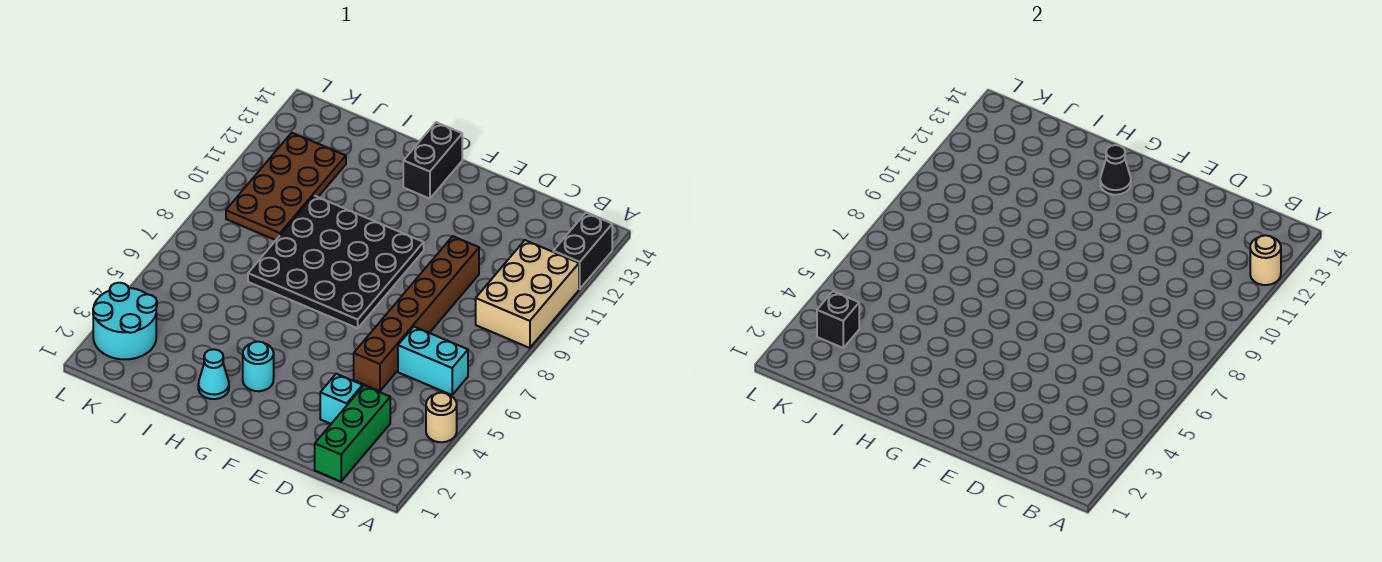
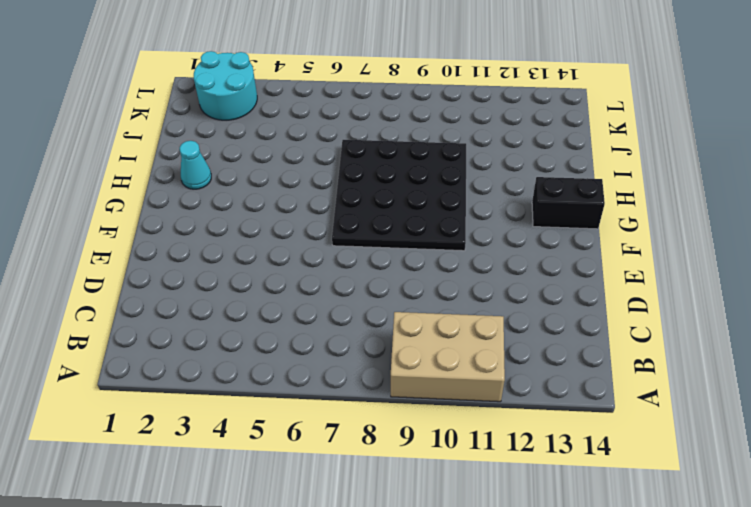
none -> tan 1x1 round brick [426,393,457,442]
none -> black 1x2 brick [553,213,612,289]
none -> cyan 1x2 brick [398,327,468,395]

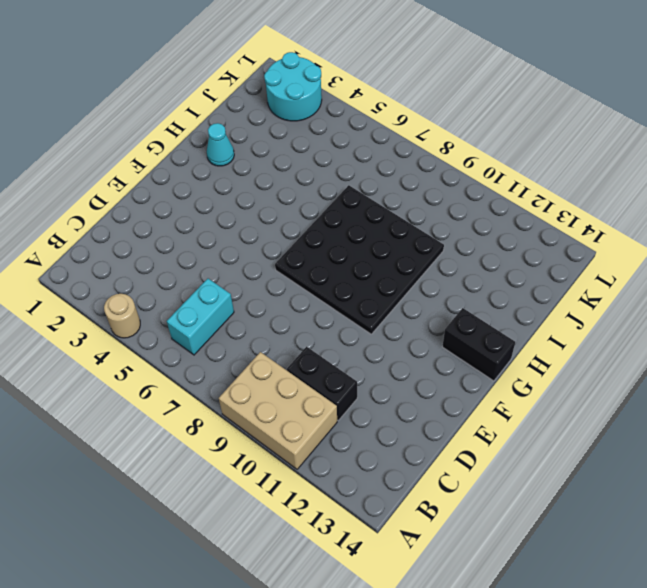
black 1x2 brick [287,347,357,420] -> black 1x2 brick moved to [553,213,612,289]
none -> green 1x3 brick [315,386,390,481]
none -> cyan 1x1 brick [320,374,363,424]
none -> brown 1x6 brick [354,236,479,391]

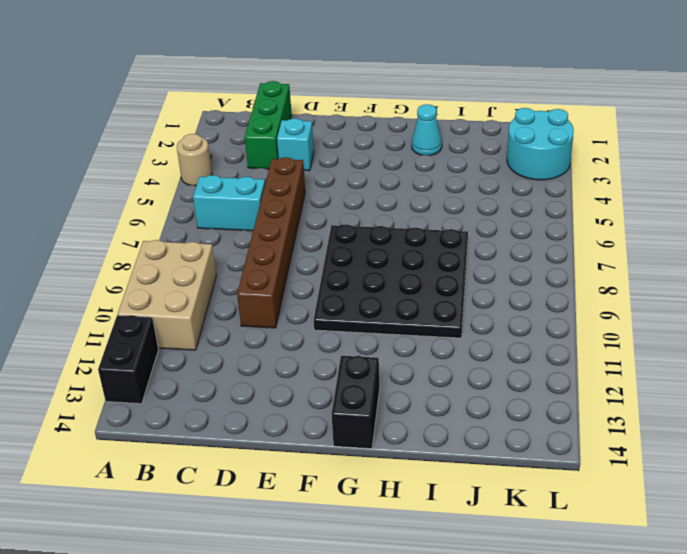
none -> cyan 1x1 round brick [243,342,274,391]
none -> brown 2x4 plate [226,133,346,240]
none -> tan 1x1 round brick [1250,235,1281,285]

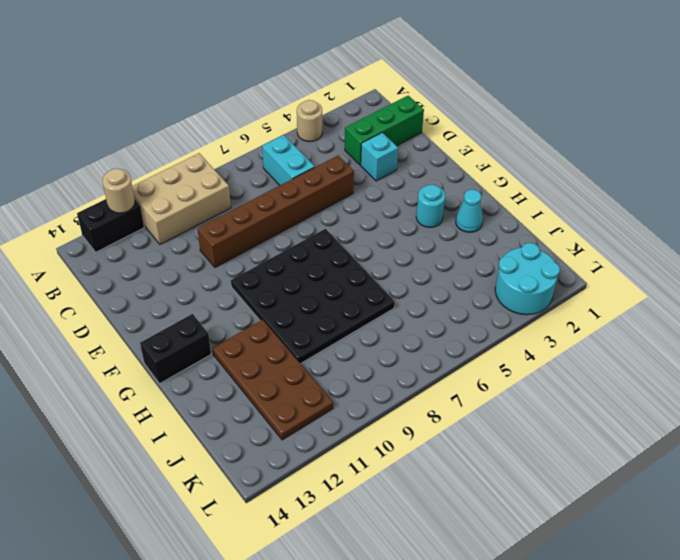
brown 2x4 plate [213,320,333,440] -> brown 2x4 plate turned to [226,133,346,240]
none -> black 1x1 cone [1100,145,1131,195]
none -> black 1x1 brick [817,291,859,348]

